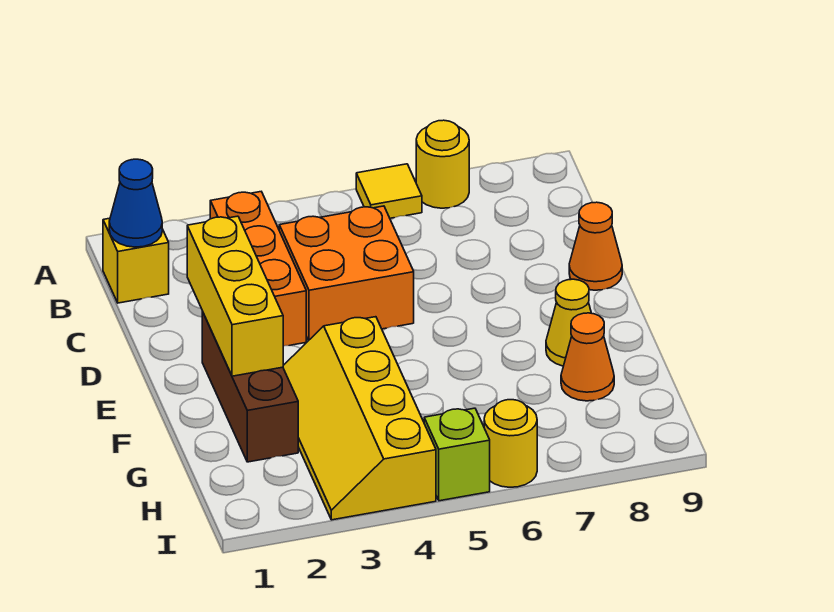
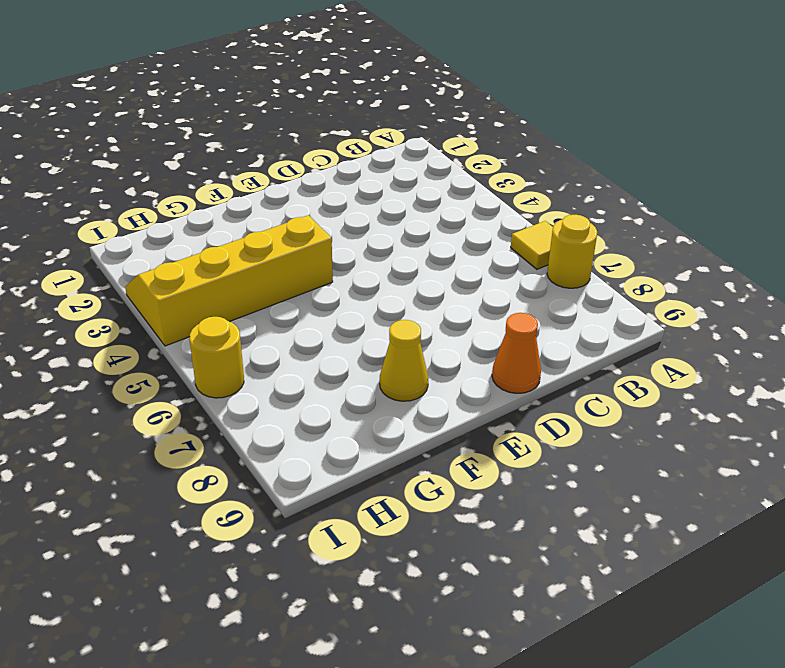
none -> yellow 1x1 brick [103,218,169,303]
none -> orange 1x3 brick [210,192,306,346]
none -> orange 2x2 brick [279,206,414,341]

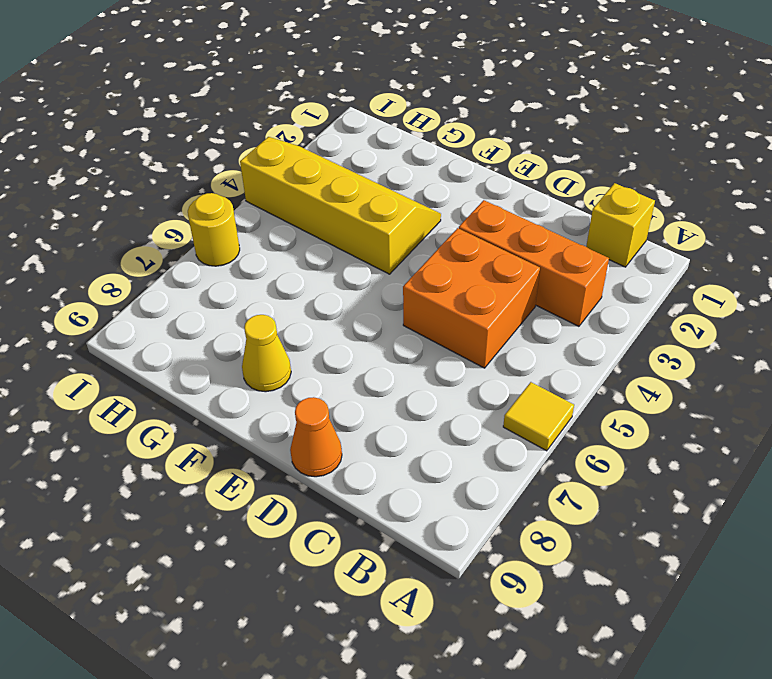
none -> yellow 1x1 round brick [416,120,469,208]
none -> brown 1x3 brick [202,312,298,462]
none -> orange 1x1 cone [561,313,614,401]

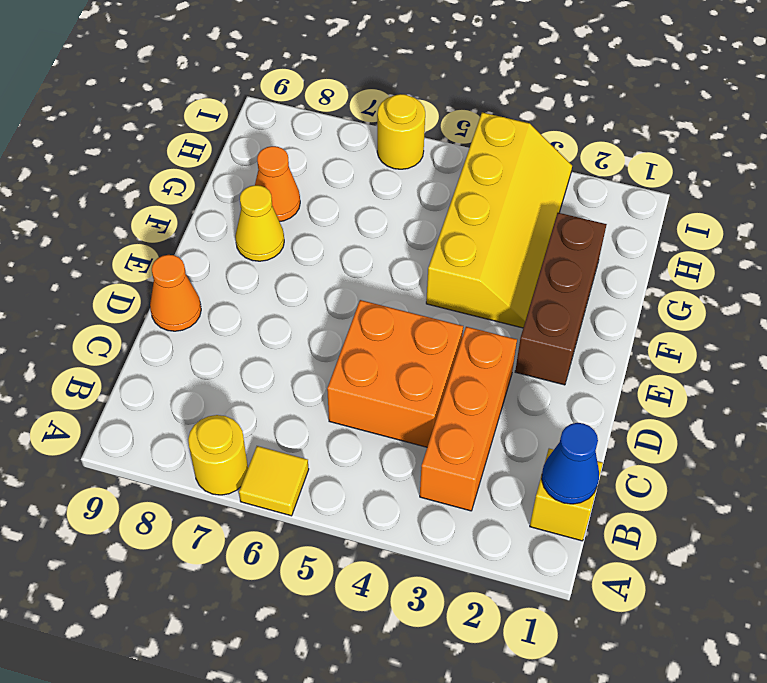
none -> lime 1x1 brick [424,408,490,501]
none -> yellow 1x3 brick [187,216,283,376]

